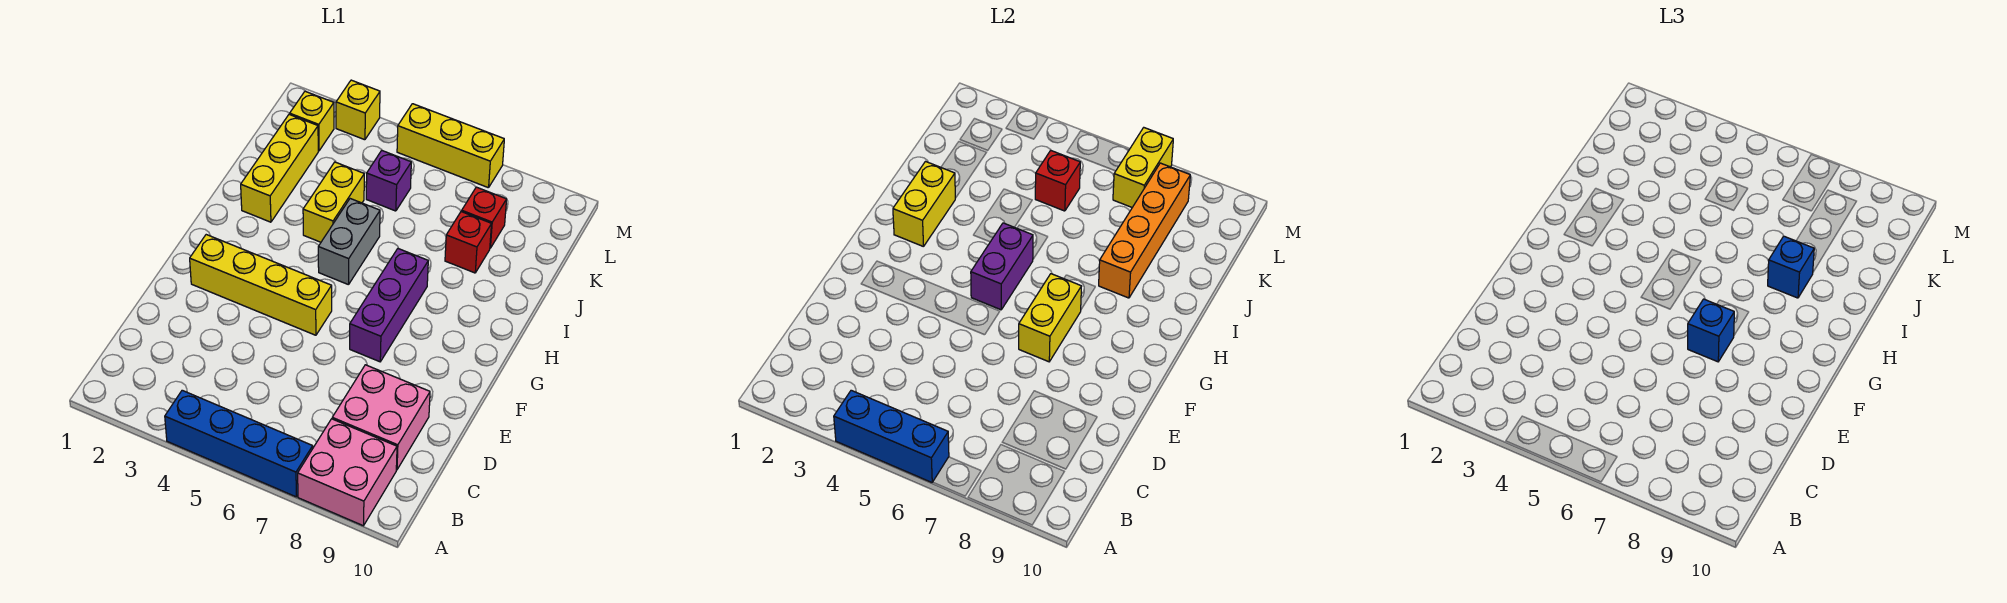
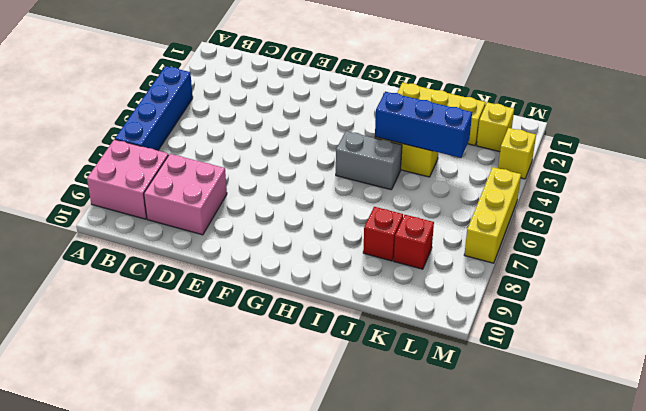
blue 1x3 brick [375,92,472,158] -> blue 1x3 brick turned to [834,390,949,482]
none -> yellow 1x4 brick [190,235,332,335]
none -> purple 1x3 brick [350,248,428,362]
none -> purple 1x1 brick [366,151,411,211]

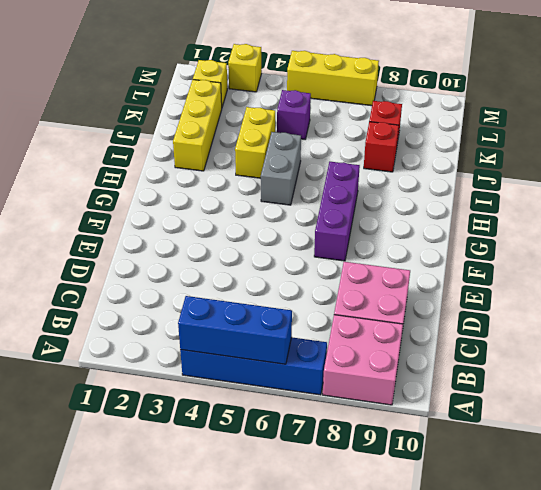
none -> yellow 1x4 brick [190,235,332,335]
none -> yellow 1x2 brick [1019,274,1082,362]
none -> purple 1x2 brick [971,223,1033,310]

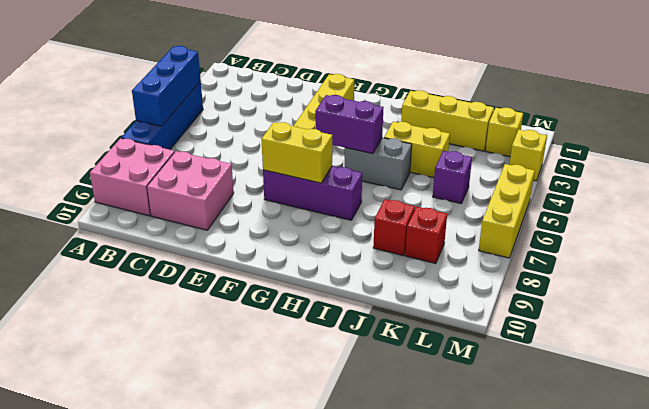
none -> yellow 1x2 brick [893,162,955,247]
none -> orange 1x4 brick [1099,163,1190,298]
none -> red 1x1 brick [1035,151,1080,211]

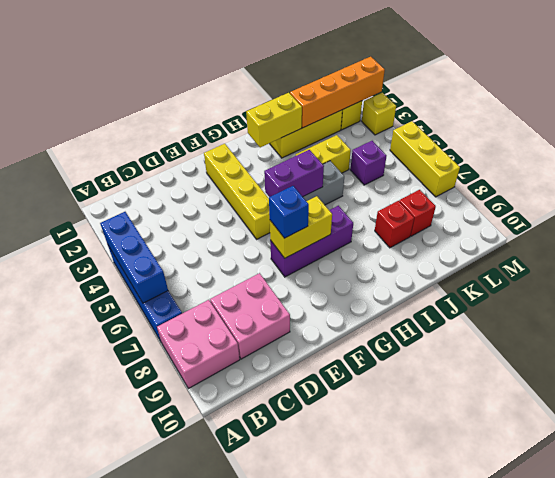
orange 1x4 brick [290,57,385,128] -> orange 1x4 brick moved to [1099,163,1190,298]
none -> red 1x1 brick [1035,151,1080,211]
none -> yellow 1x2 brick [1113,128,1173,207]
none -> blue 1x1 brick [1768,236,1814,298]

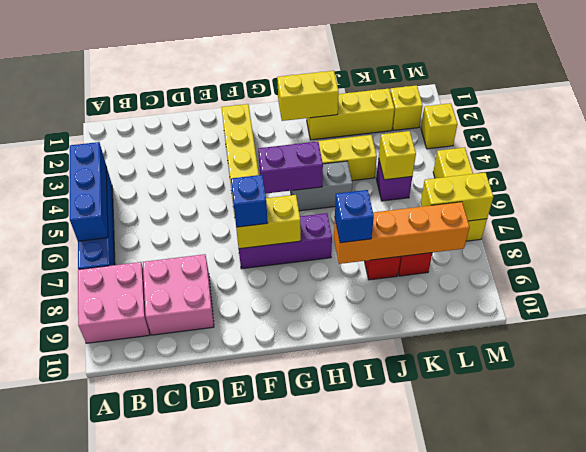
yellow 1x1 brick [379,131,416,180] -> red 1x1 brick [1035,151,1080,211]

